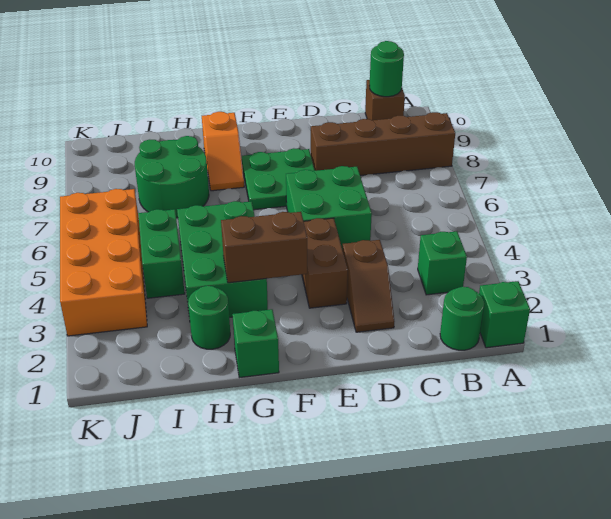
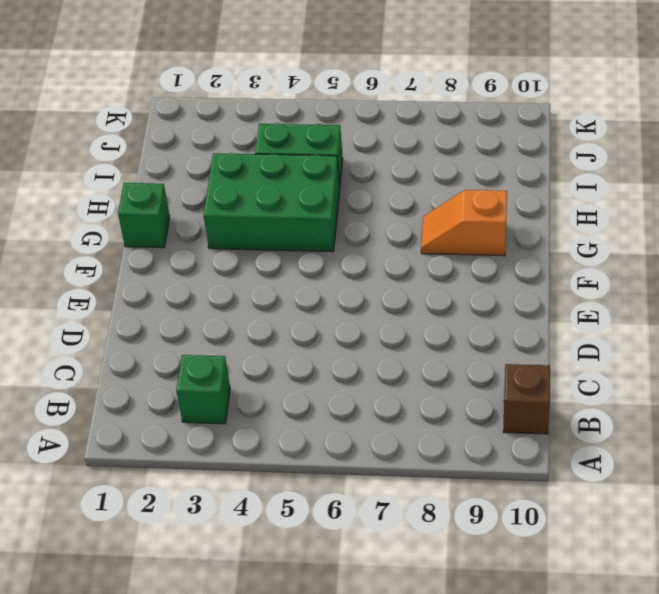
none -> green 1x1 brick [479,281,530,348]
none -> brown 1x4 brick [311,112,455,176]
none -> green 1x1 round brick [440,287,484,350]

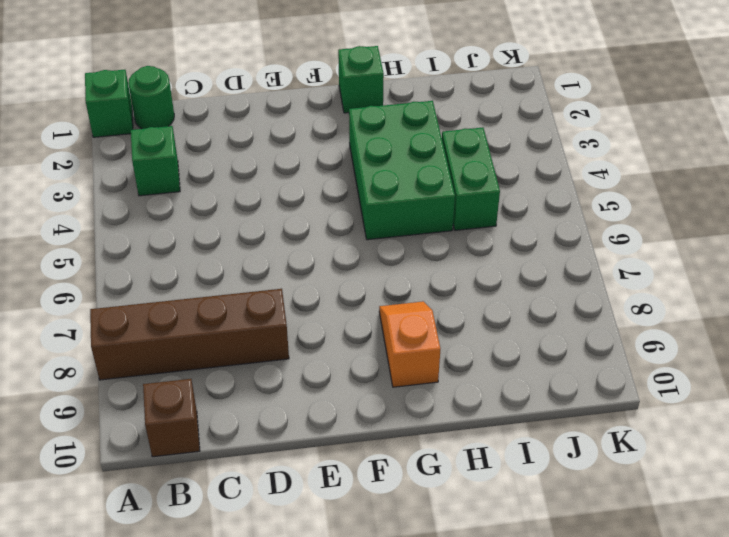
none -> brown 1x2 slope [343,240,394,332]
none -> green 2x2 brick [286,166,372,250]
none -> brown 1x2 brick [302,218,348,308]

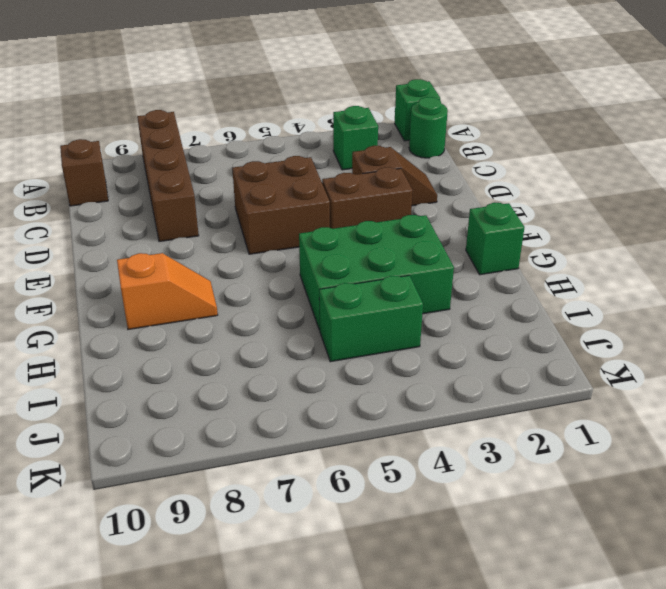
brown 2x2 brick [232,156,330,254] -> green 2x2 brick [286,166,372,250]
none -> green 2x2 plate [242,148,315,210]
none -> green 1x1 round brick [188,286,230,349]
none -> green 2x2 round brick [135,136,209,218]

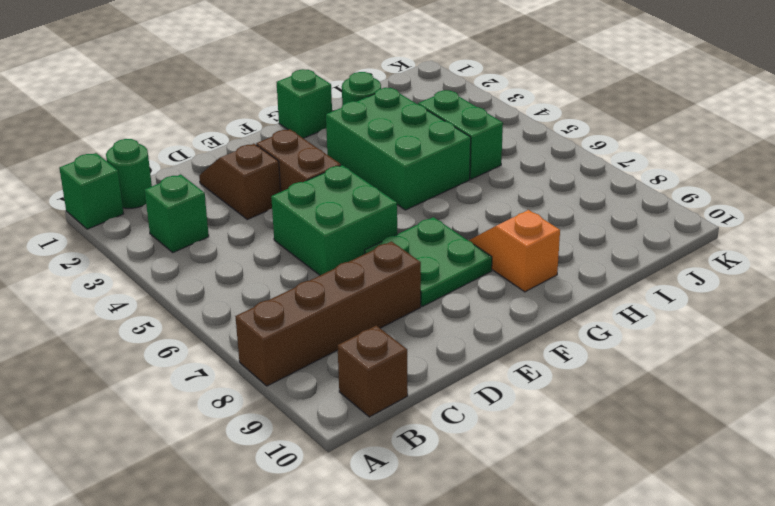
none -> green 2x2 round brick [135,136,209,218]
none -> orange 2x4 brick [60,189,147,336]
none -> green 1x1 round brick [369,41,404,97]

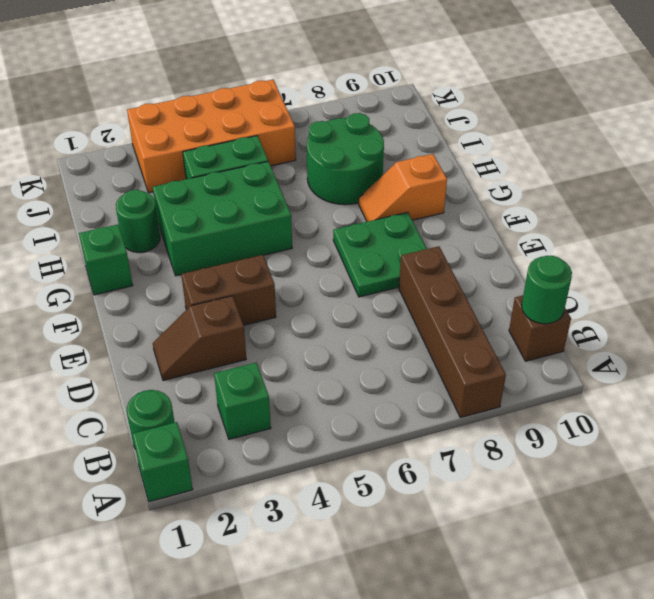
none -> green 2x2 brick [286,166,372,250]
none -> brown 1x2 brick [221,212,307,283]

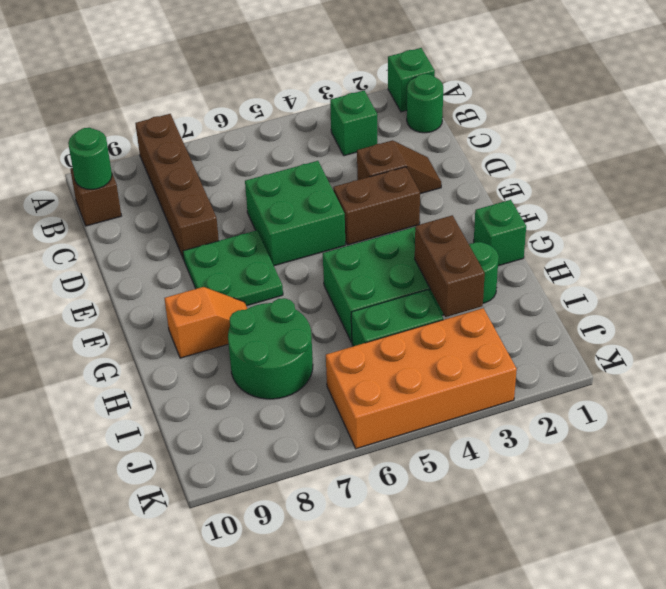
brown 1x2 brick [415,215,485,317] -> brown 1x2 brick moved to [221,212,307,283]

